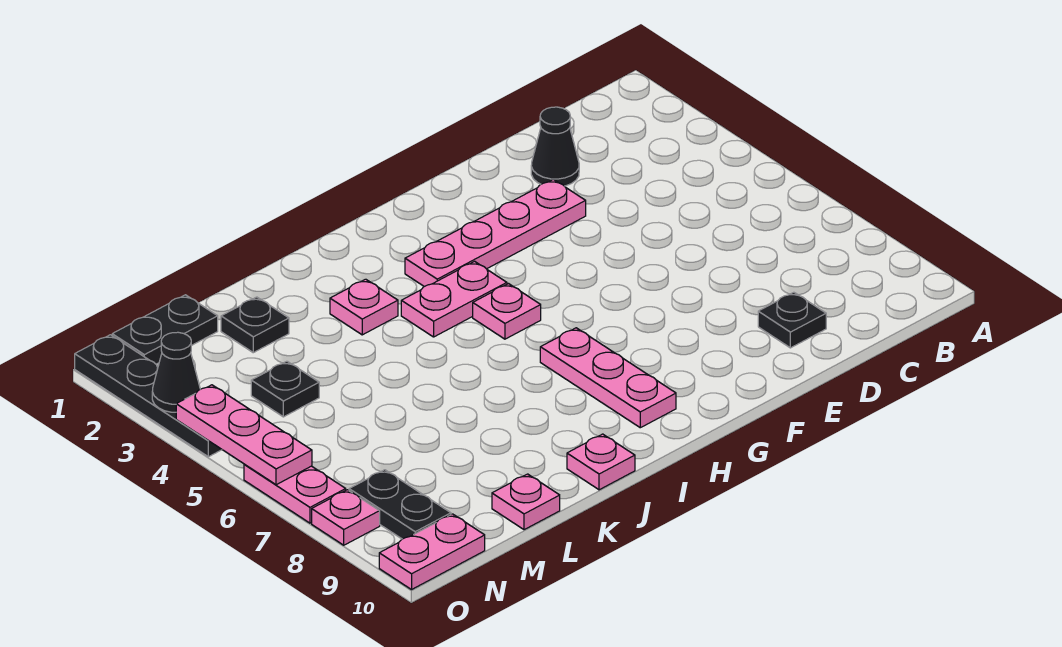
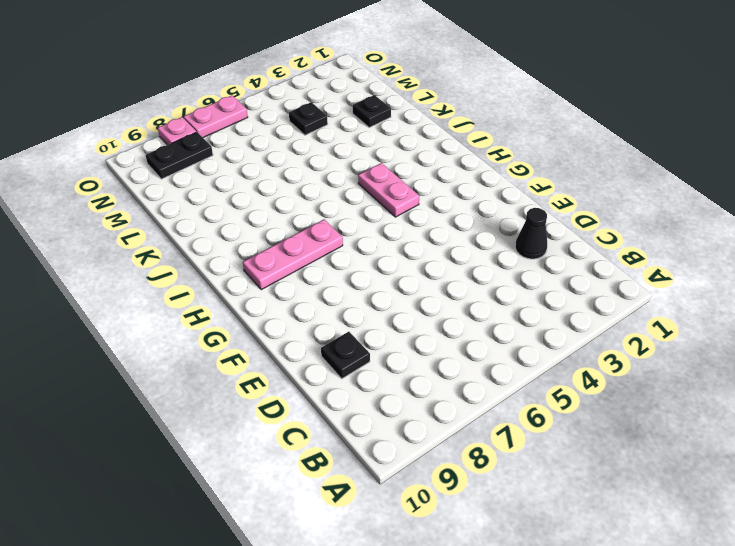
none -> pink 1x4 plate [405,179,586,287]
none -> pink 1x1 plate [473,284,541,339]
none -> pink 1x1 plate [330,279,398,335]

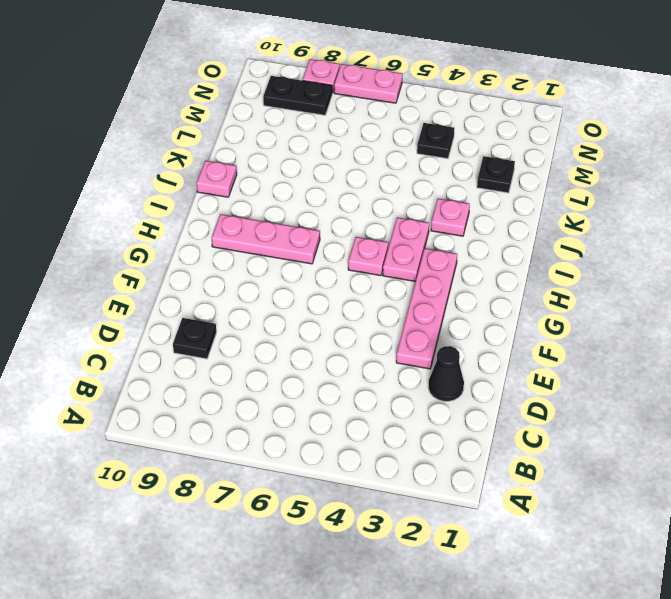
none -> pink 1x1 plate [492,474,560,530]
none -> black 1x2 plate [112,295,218,364]
none -> pink 1x2 plate [379,514,485,590]

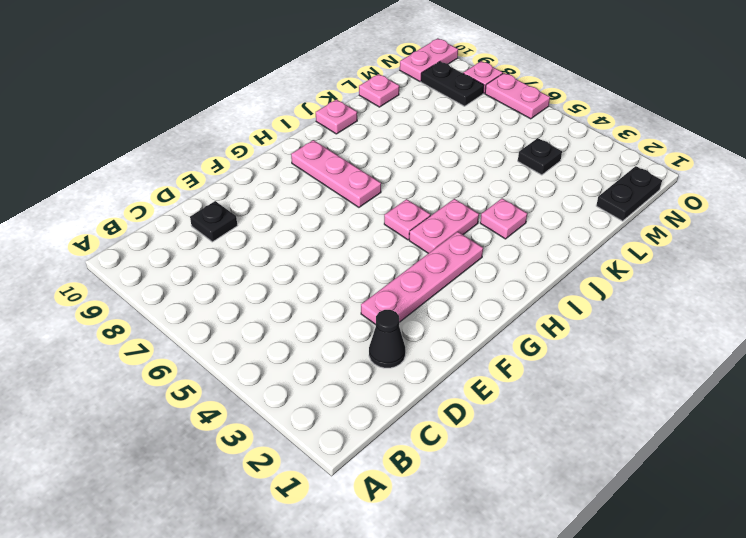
none -> black 1x1 plate [221,297,289,353]
none -> black 1x4 plate [75,335,222,457]
none -> black 1x1 cone [152,332,200,412]

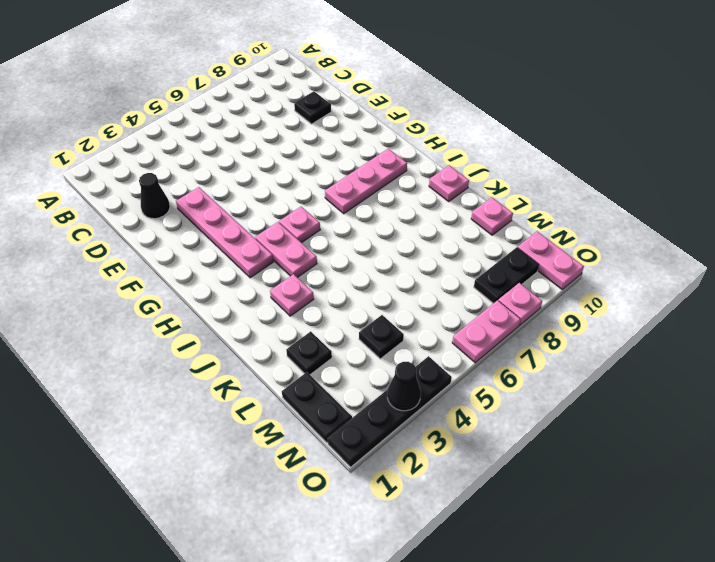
none -> pink 1x3 plate [176,385,312,485]

